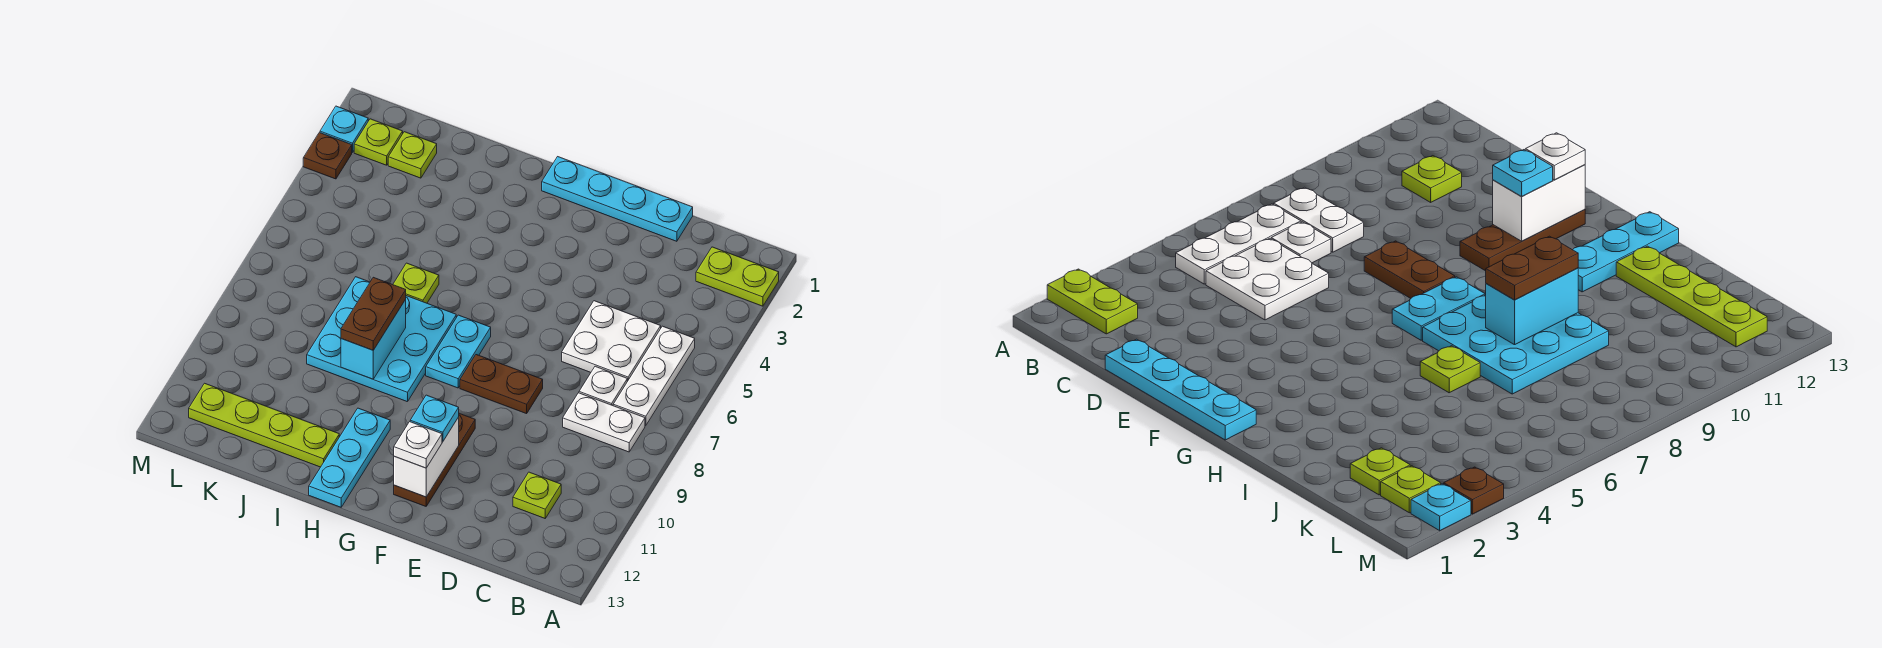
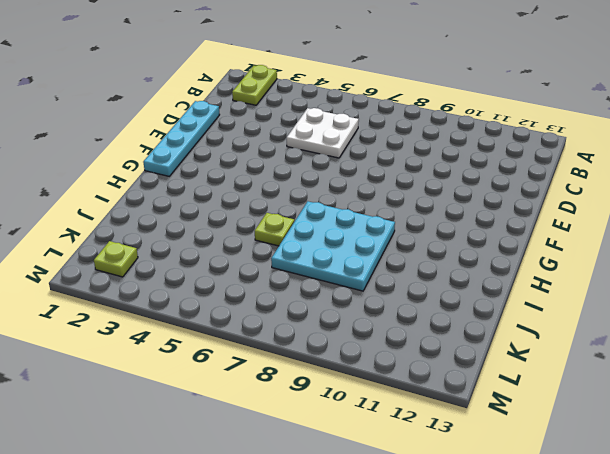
none -> white 1x3 plate [613,326,695,426]
none -> white 1x2 plate [563,393,645,452]
none -> white 1x1 plate [579,366,627,405]

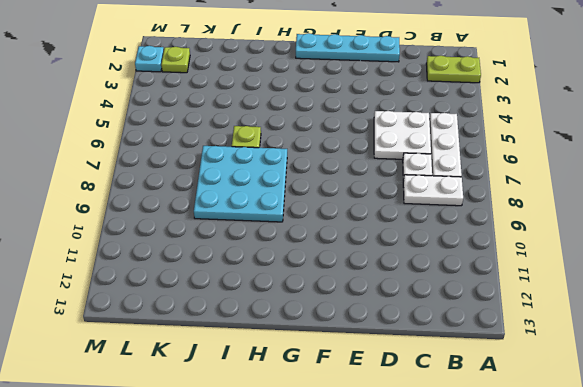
none -> lime 1x1 plate [513,472,561,518]
none -> brown 1x2 plate [460,355,543,414]
none -> brown 1x3 plate [394,413,475,506]

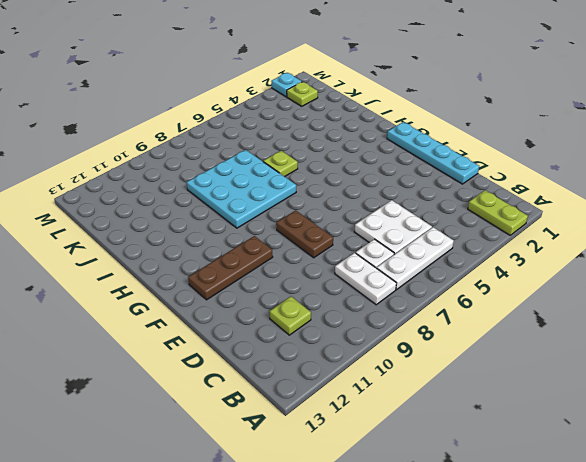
none -> cyan 1x2 plate [426,315,491,388]
none -> cyan 1x3 plate [309,408,390,507]
none -> lime 1x4 plate [189,383,339,467]

